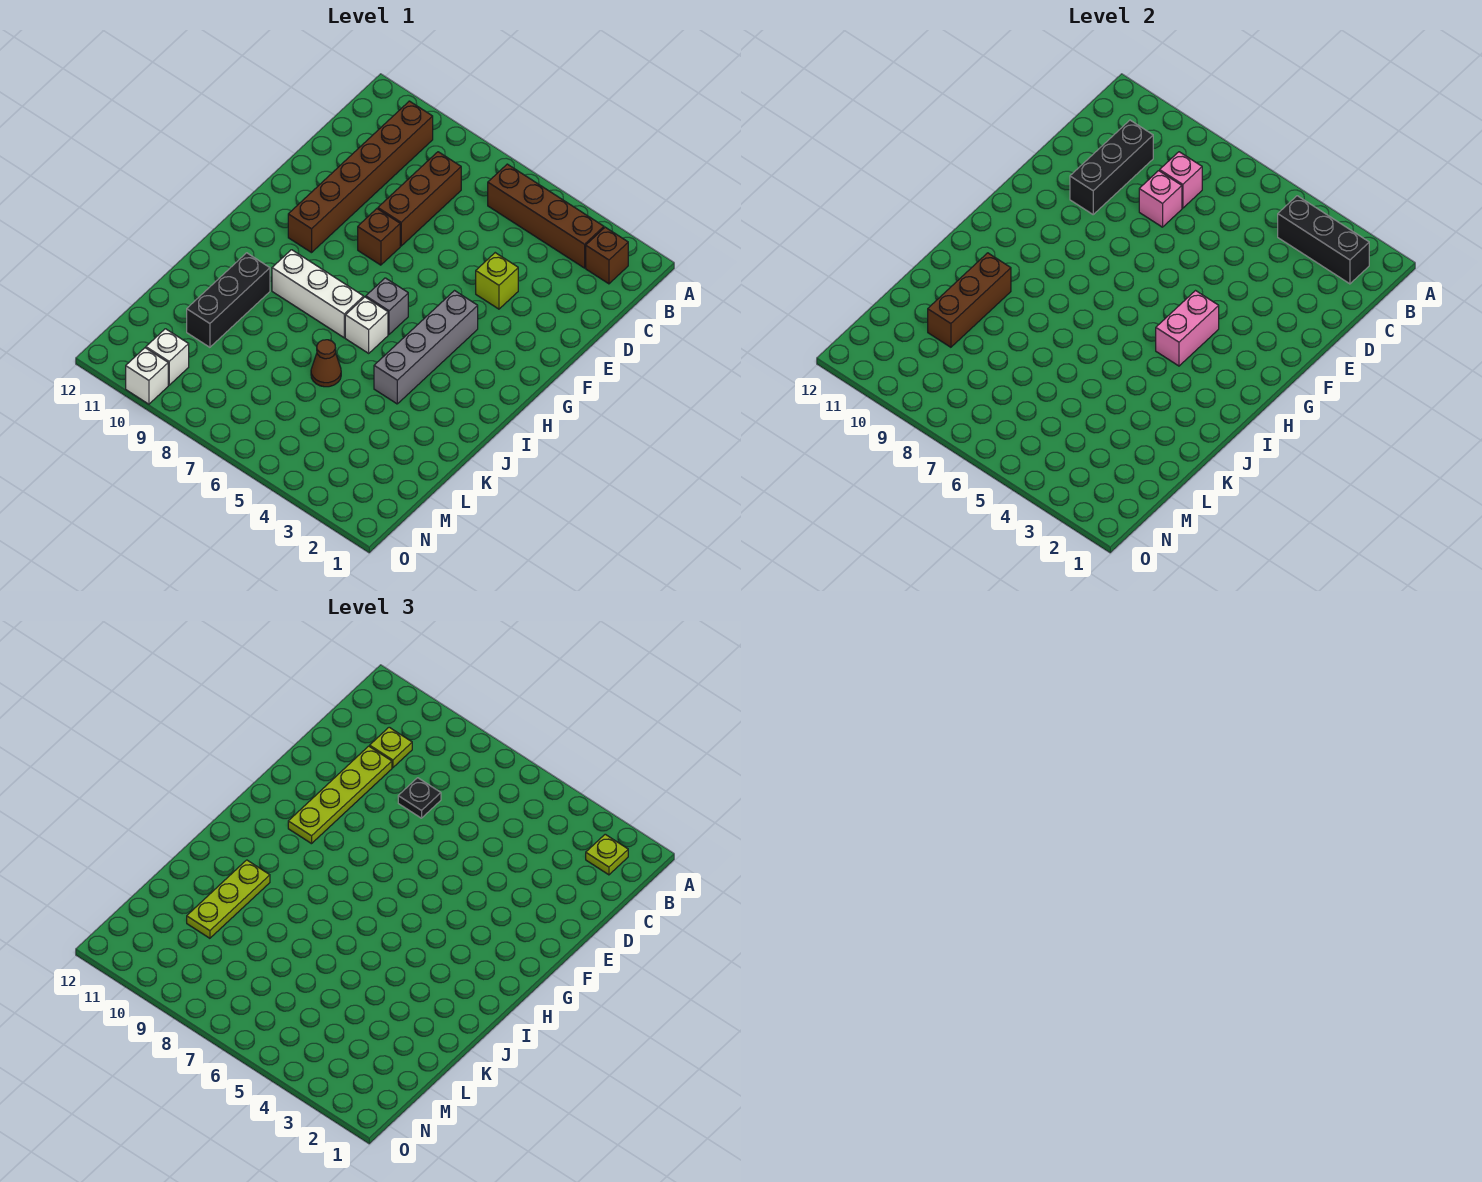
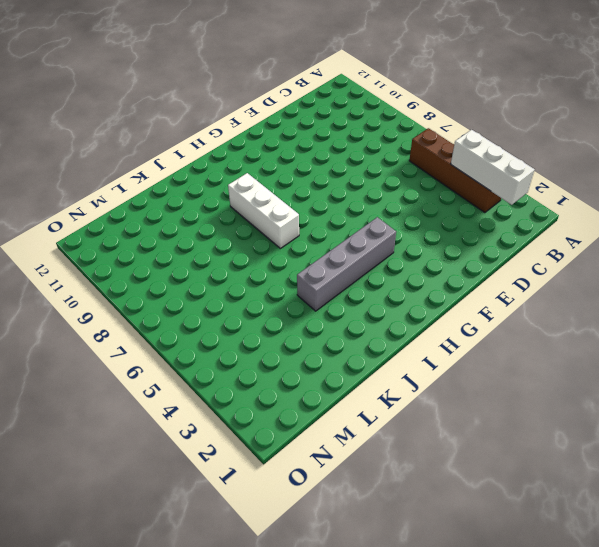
white 1x3 brick [451,130,535,205] -> black 1x3 brick [1278,196,1369,284]
none -> brown 1x1 brick [586,227,628,284]
none -> brown 1x6 brick [288,101,433,253]
none -> brown 1x3 brick [378,152,461,246]

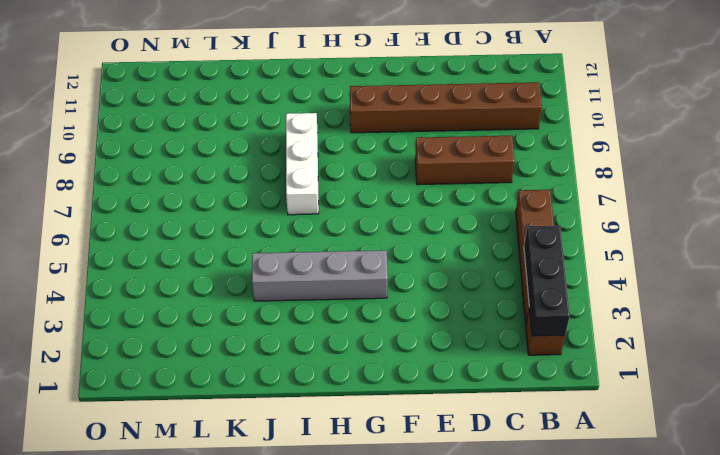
none -> lime 1x1 brick [476,253,518,309]
none -> brown 1x1 brick [358,209,400,265]
none -> grey 1x1 brick [366,278,408,334]

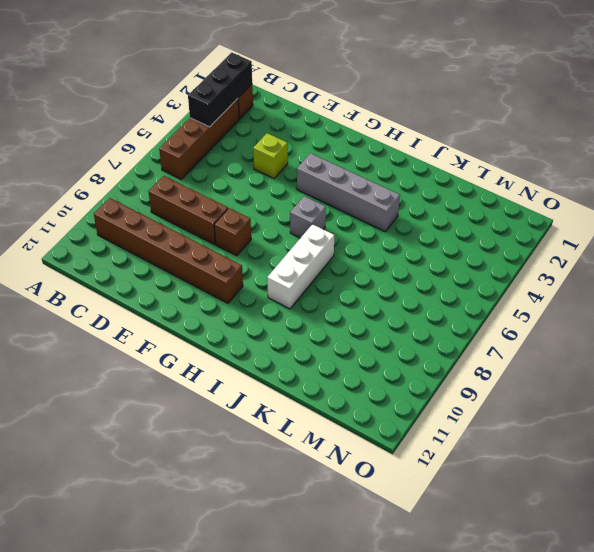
none -> white 1x1 brick [345,297,388,353]
none -> black 1x3 brick [187,253,270,347]
none -> brown 1x1 cone [311,340,341,387]

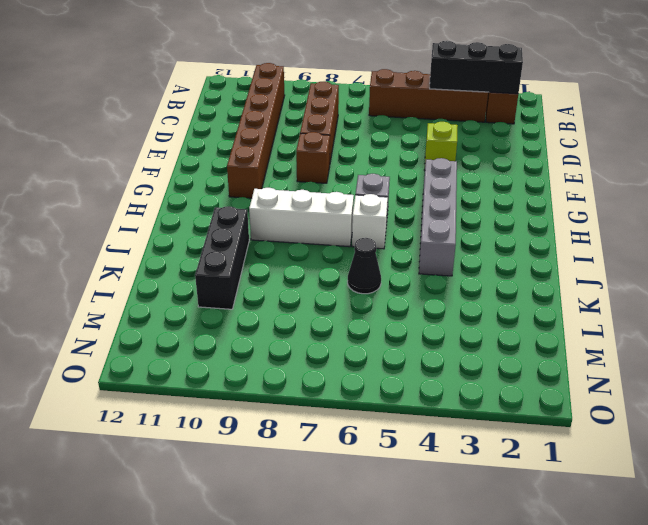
black 1x1 cone [348,238,381,294] -> brown 1x1 cone [311,340,341,387]
none -> white 1x1 brick [146,329,189,385]
none -> white 1x1 brick [126,348,168,404]
none -> pink 1x1 brick [1160,152,1202,208]

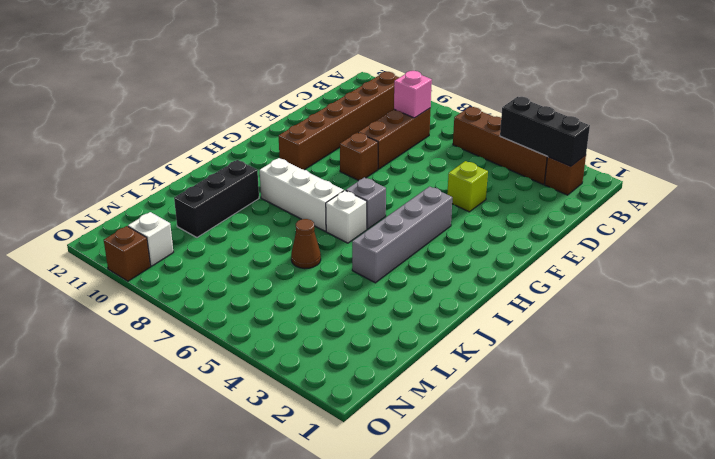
brown 1x1 brick [104,226,150,281] -> white 1x1 brick [126,348,168,404]
none -> black 1x3 brick [1070,120,1153,214]
none -> pink 1x1 brick [1139,171,1182,227]
none -> pink 1x2 brick [1156,291,1219,366]

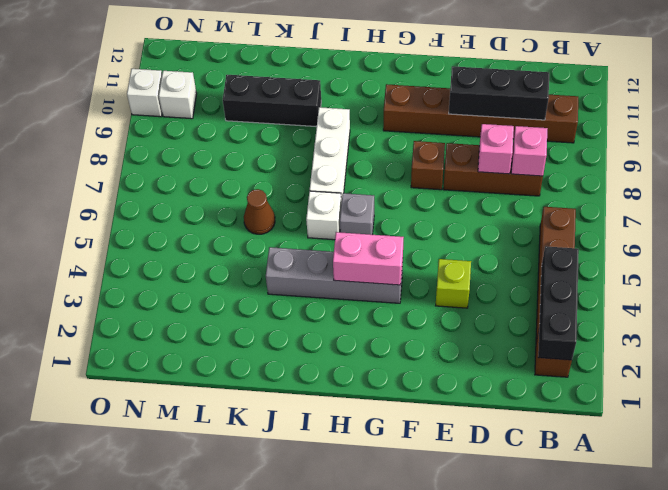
none -> brown 1x3 brick [928,253,1011,347]
none -> lime 1x1 plate [586,834,628,875]
none -> lime 1x1 plate [370,727,412,768]

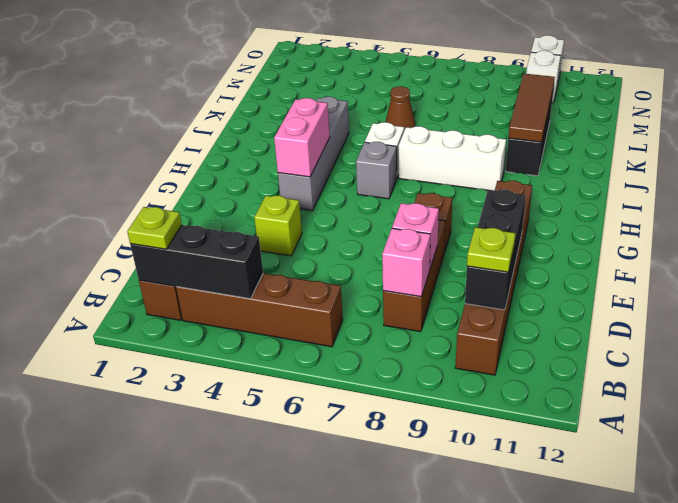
brown 1x3 tile [508,73,555,142] -> brown 1x3 brick [928,253,1011,347]
none -> black 1x1 plate [398,778,441,818]
none -> lime 1x4 plate [288,746,392,844]
none -> lime 1x3 plate [187,860,270,938]

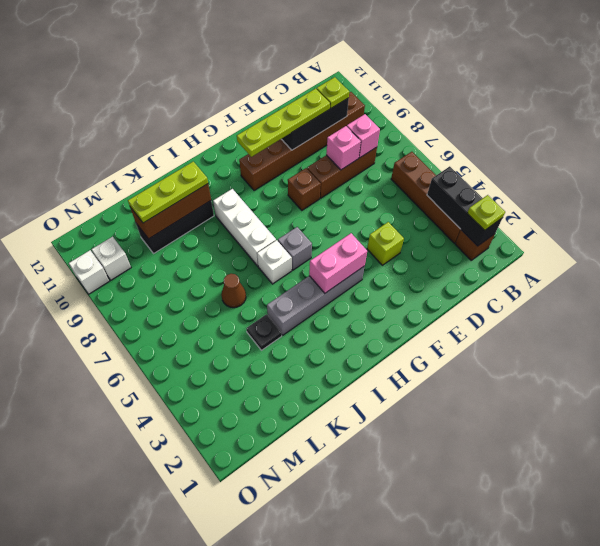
black 1x1 plate [246,314,282,350] -> black 1x1 plate moved to [398,778,441,818]

